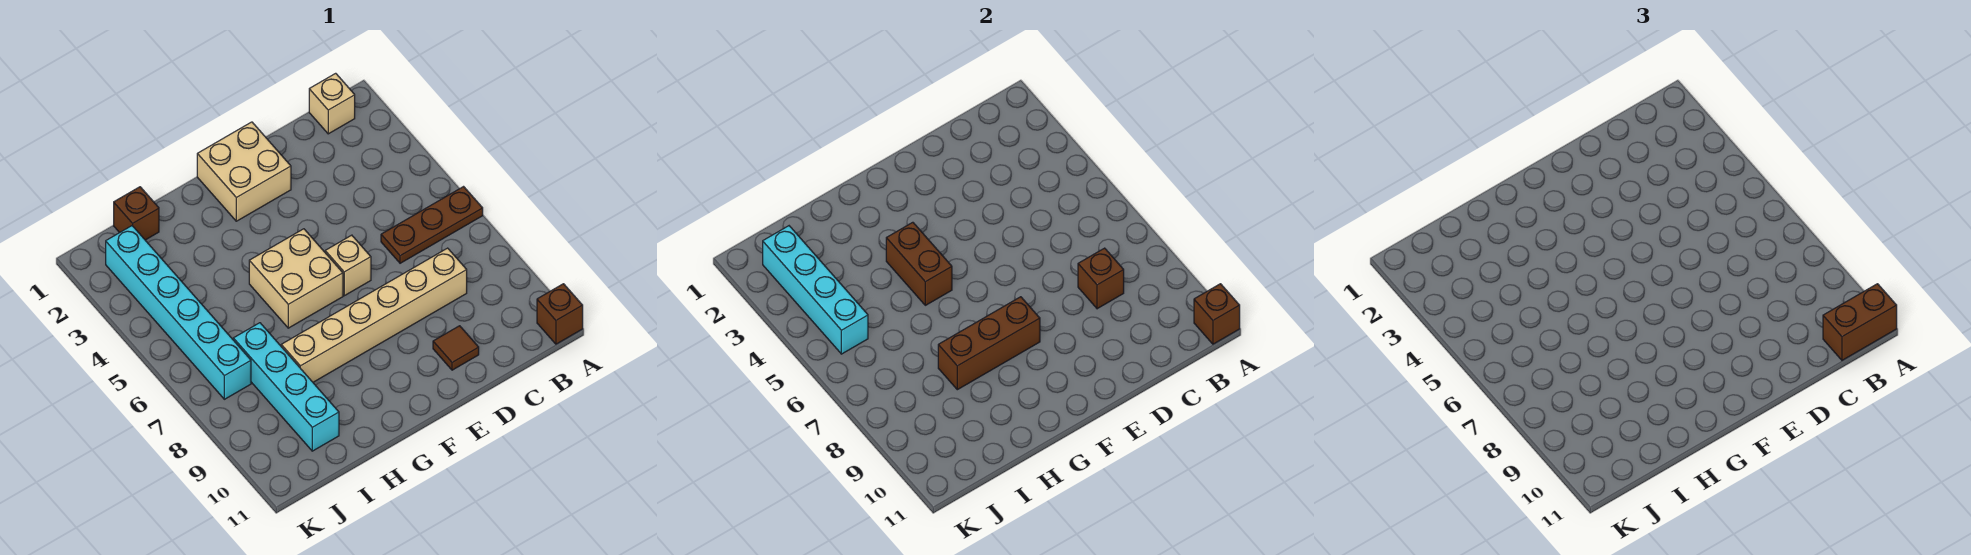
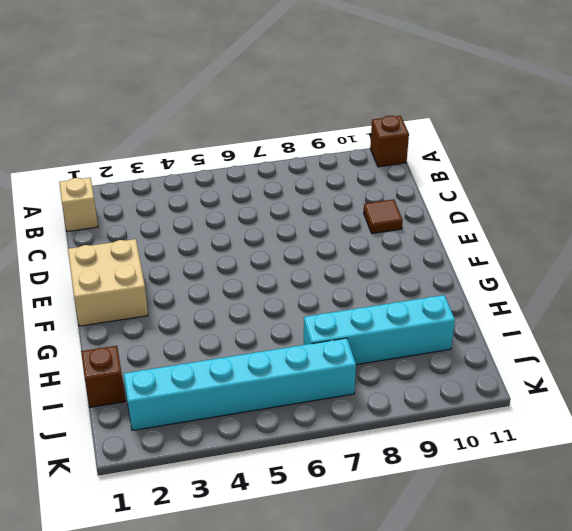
none -> brown 1x3 plate [381,187,483,263]
none -> tan 1x6 brick [281,248,467,382]
none -> tan 1x1 brick [325,235,371,296]

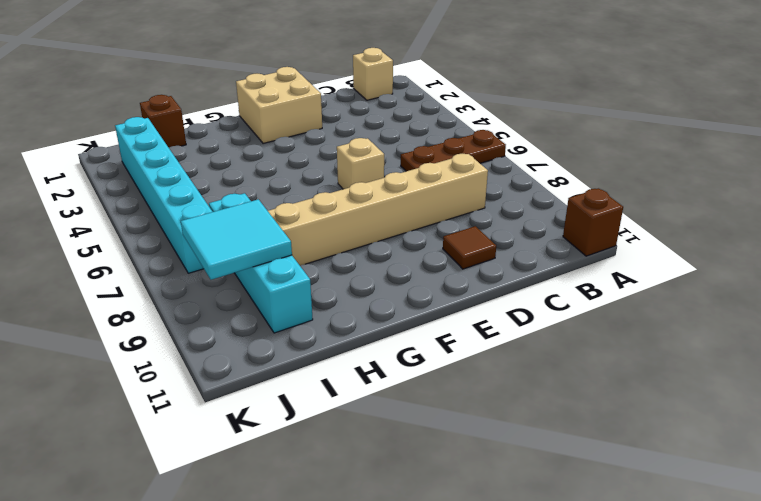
cyan 2x2 tile [181,199,292,280] -> none
none -> tan 2x2 brick [249,229,343,328]
none -> brown 1x1 brick [1194,284,1240,344]
none -> brown 1x1 brick [1078,248,1124,309]

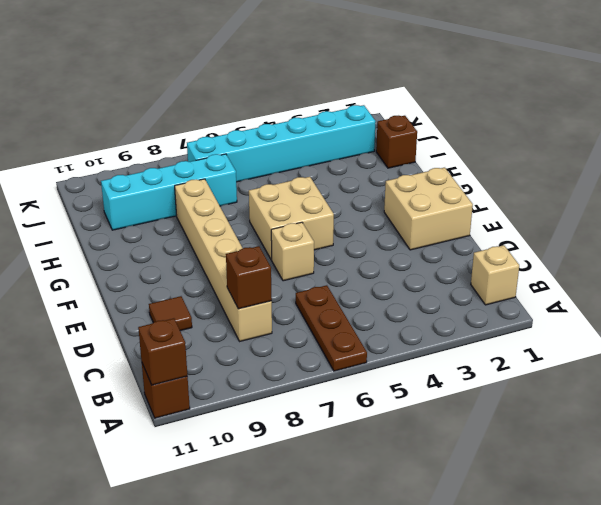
none -> brown 1x3 brick [938,297,1040,390]
none -> brown 1x2 brick [886,222,952,305]
none -> cyan 1x4 brick [763,226,868,354]

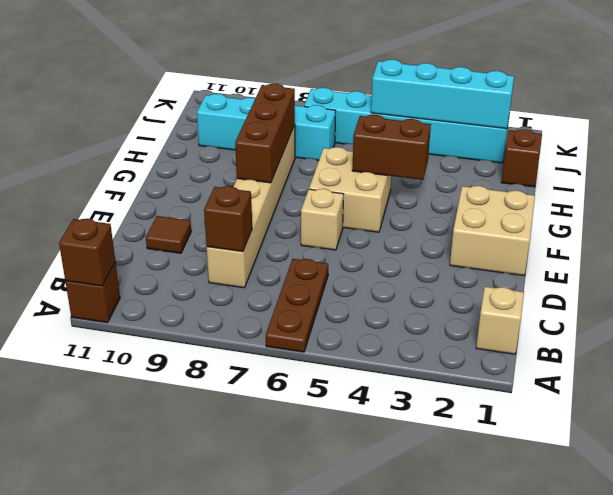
none -> brown 1x2 brick [1823,284,1897,360]

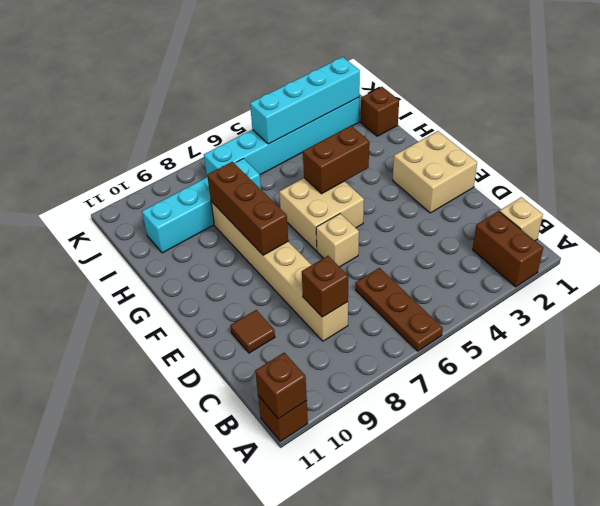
brown 1x2 brick [473,211,543,287] -> brown 1x2 brick moved to [1823,284,1897,360]

